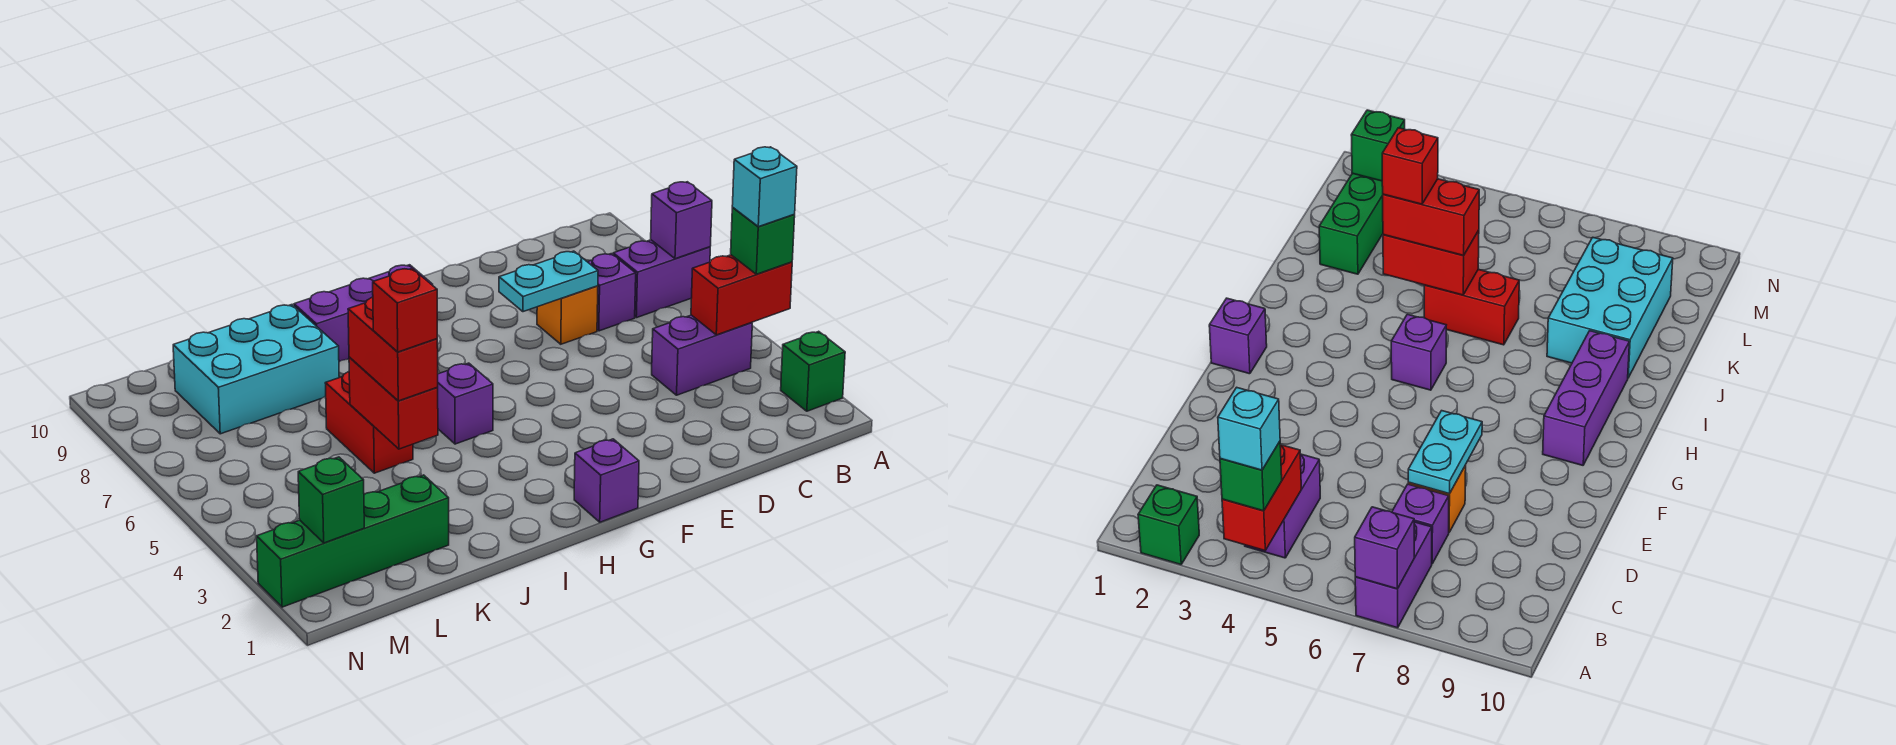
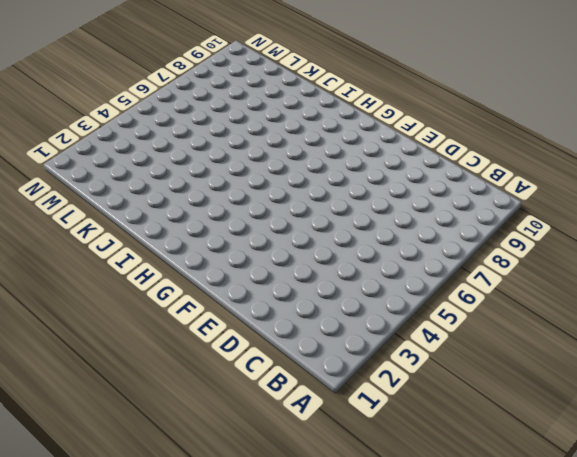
none -> green 1x1 brick [781,331,845,411]
none -> purple 1x2 brick [613,240,710,318]
none -> purple 1x2 brick [652,315,752,395]

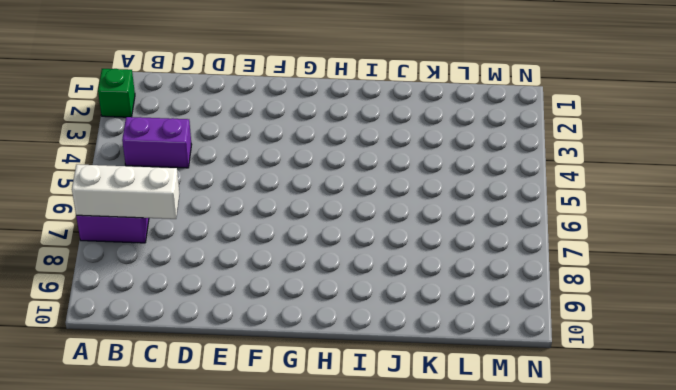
white 1x3 brick [72,164,179,219] -> purple 1x1 brick [651,182,712,259]
none -> purple 1x1 brick [588,254,636,331]
none -> orange 1x1 brick [537,286,598,344]
none -> purple 1x1 brick [574,439,639,522]

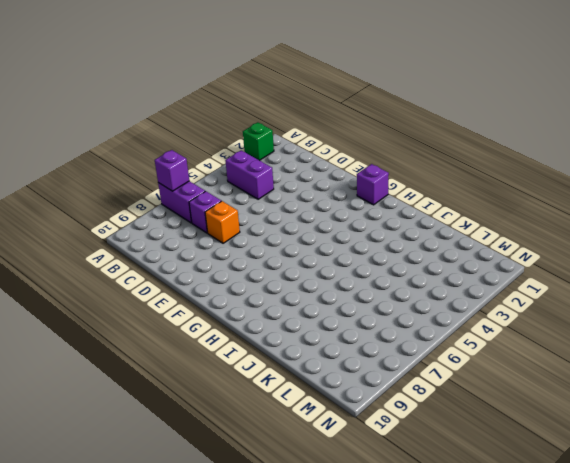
none -> purple 1x3 brick [294,265,433,362]
none -> purple 1x1 brick [437,363,493,444]
none -> red 1x2 brick [325,372,413,473]

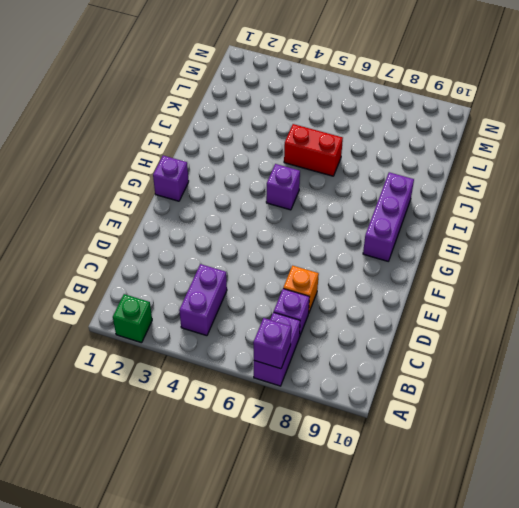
none -> cyan 2x3 brick [173,305,339,434]
none -> green 1x4 brick [257,475,449,607]
none -> red 1x2 brick [691,255,792,335]

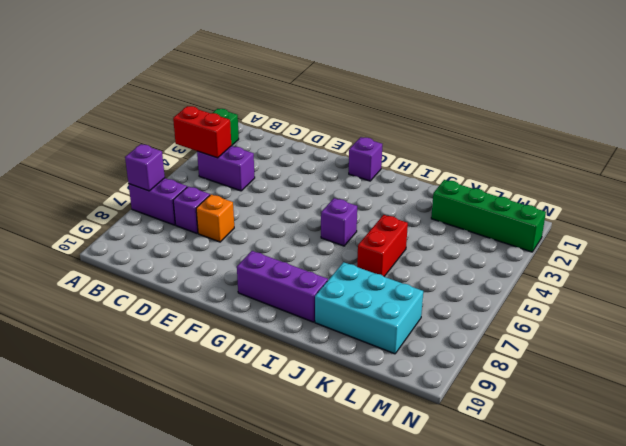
none -> cyan 1x2 plate [499,251,598,312]
none -> red 1x2 brick [349,357,438,449]
none -> green 1x1 brick [298,457,364,543]

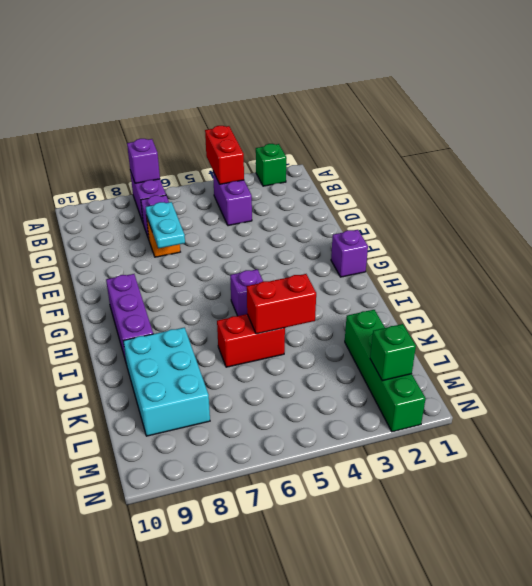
none -> green 1x1 brick [731,208,795,274]
none -> red 1x2 brick [348,297,438,401]
none -> cyan 1x1 brick [732,147,797,227]

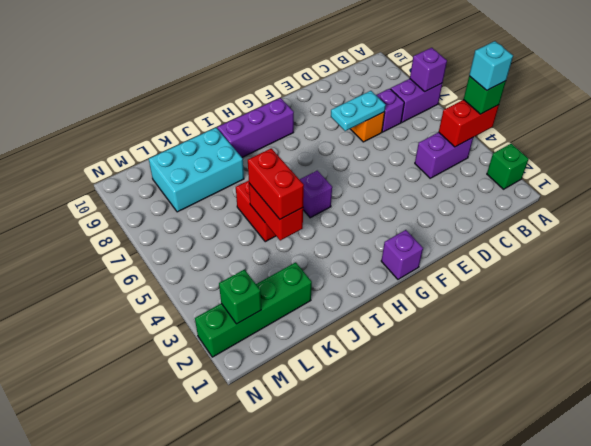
none -> red 1x1 brick [373,268,437,352]

